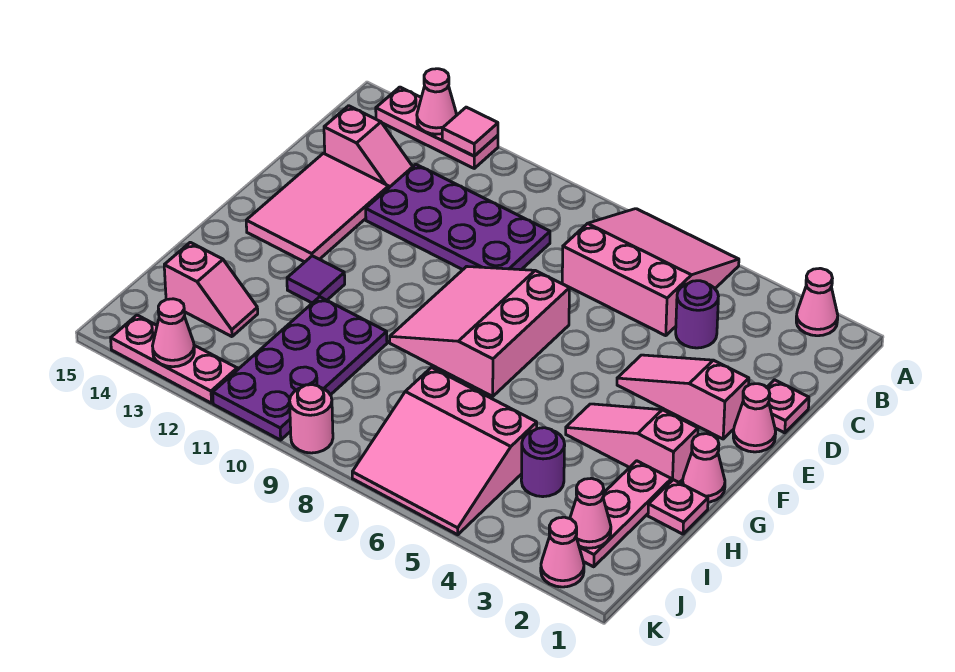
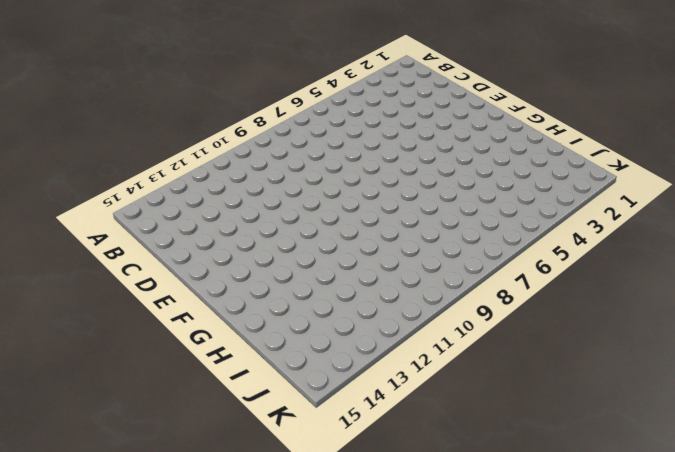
none -> pink 1x1 cone [796,268,838,336]
none -> pink 3x3 slope [562,209,739,336]
none -> pink 1x3 plate [376,87,498,168]

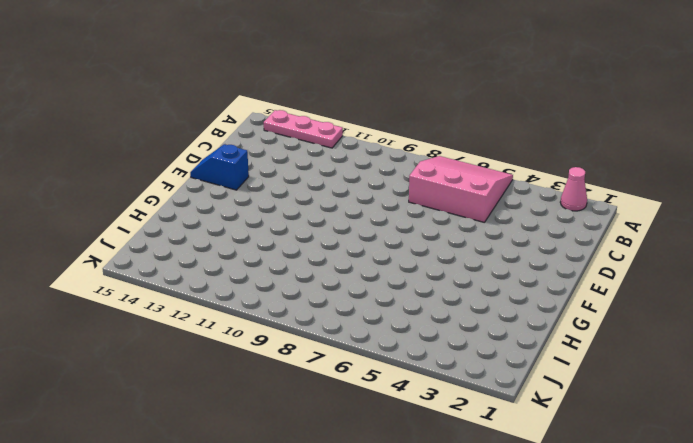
blue 1x2 slope [190,144,249,190] -> pink 2x3 tile [246,153,389,262]
none -> purple 1x1 round brick [676,281,718,348]
none -> purple 2x4 plate [366,164,550,270]
none -> pink 1x2 slope [324,106,413,187]

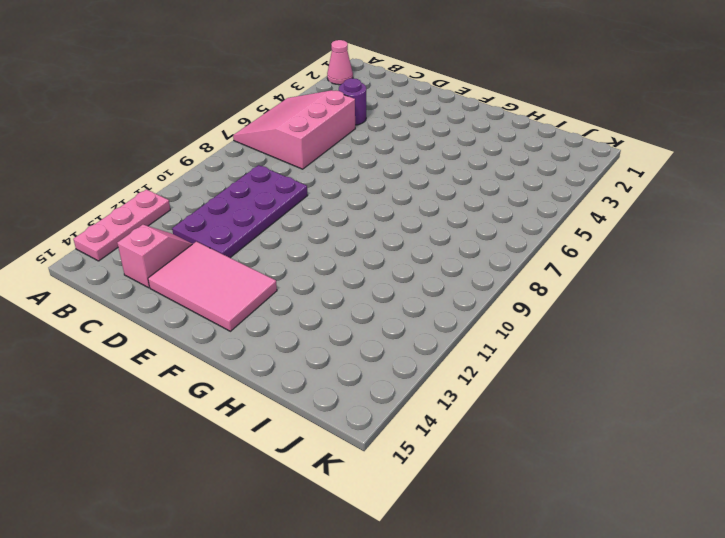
none -> pink 1x1 plate [767,380,809,433]
none -> pink 1x1 cone [733,384,776,452]
none -> pink 1x3 slope [617,355,749,439]

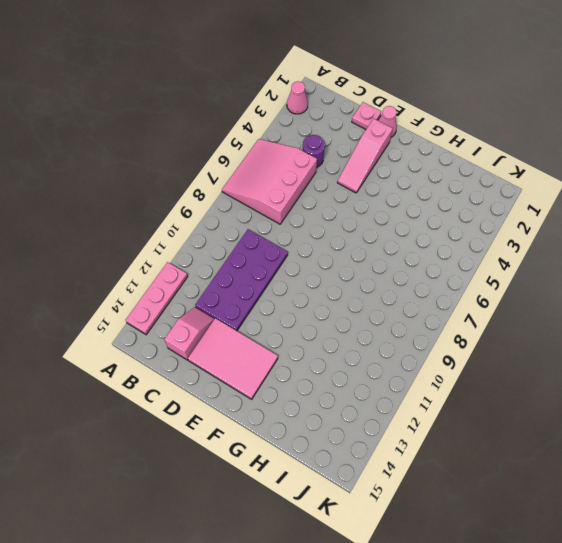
none -> pink 3x3 slope [390,266,569,396]
none -> pink 1x1 cone [682,434,725,502]
none -> pink 1x3 slope [566,404,698,482]

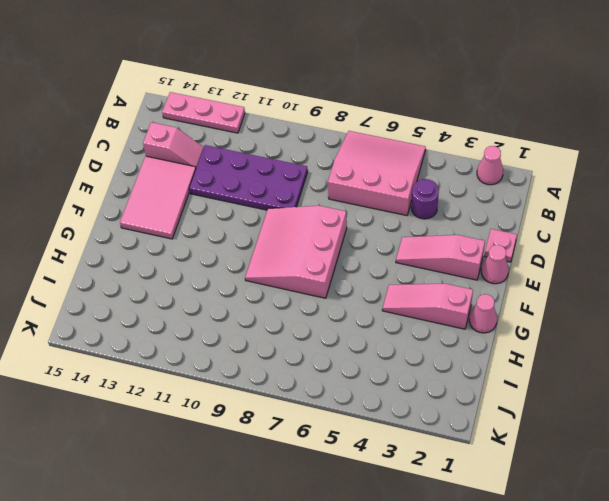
none -> purple 1x1 tile [287,256,345,303]
none -> pink 1x1 plate [648,480,708,534]
none -> pink 1x3 plate [579,461,671,567]

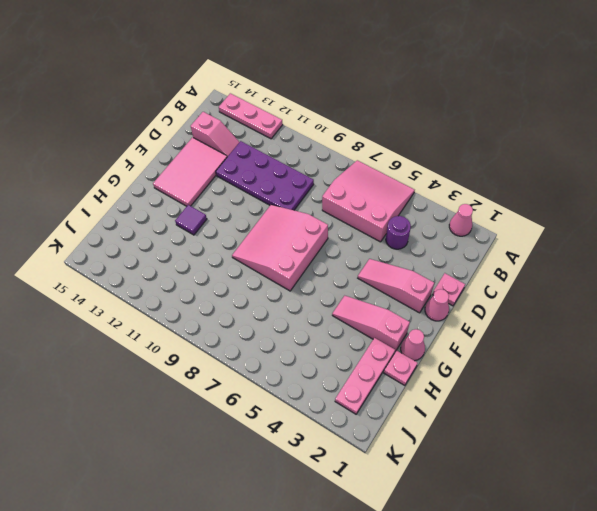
none -> purple 2x4 plate [213,297,387,440]
none -> purple 1x1 round brick [521,428,565,497]
none -> pink 3x3 slope [352,368,537,535]

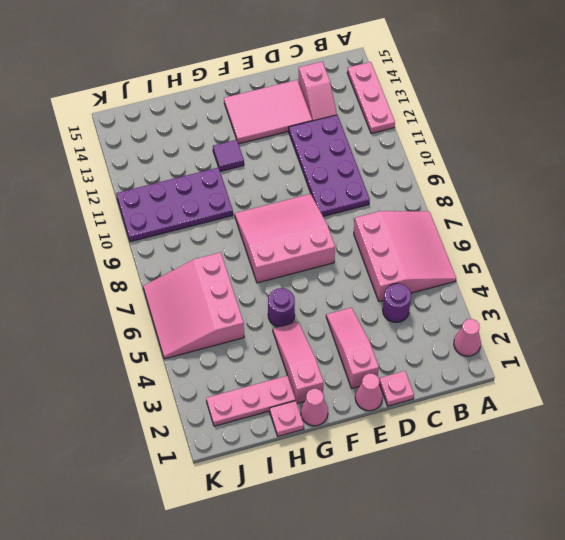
purple 1x1 round brick [268,288,295,327] -> purple 1x1 round brick moved to [521,428,565,497]
none -> pink 1x2 slope [164,242,258,337]
none -> pink 1x1 cone [541,517,584,587]
none -> pink 1x1 round brick [290,385,333,453]

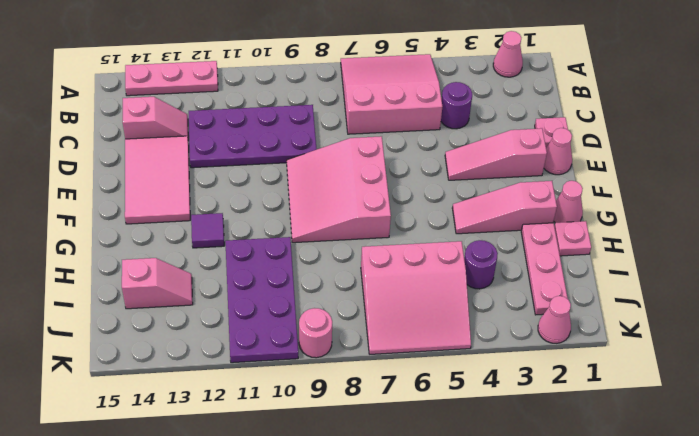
none -> pink 1x3 plate [111,315,237,403]
none -> pink 1x1 tile [442,107,498,156]
none -> pink 1x1 cone [417,69,456,134]

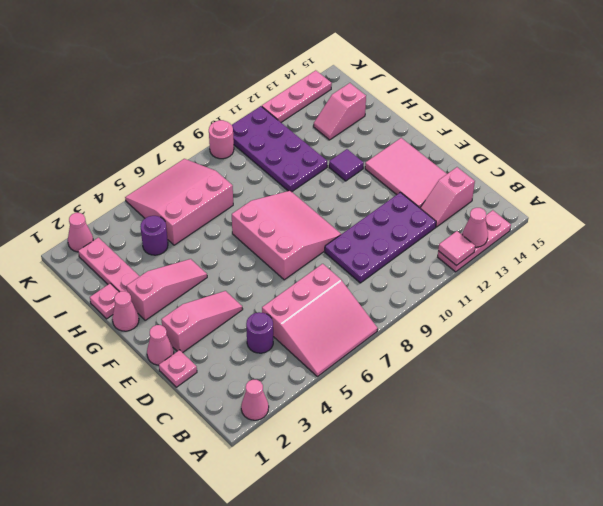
none -> pink 1x1 cone [570,478,611,548]
none -> pink 1x1 cone [153,299,194,367]

